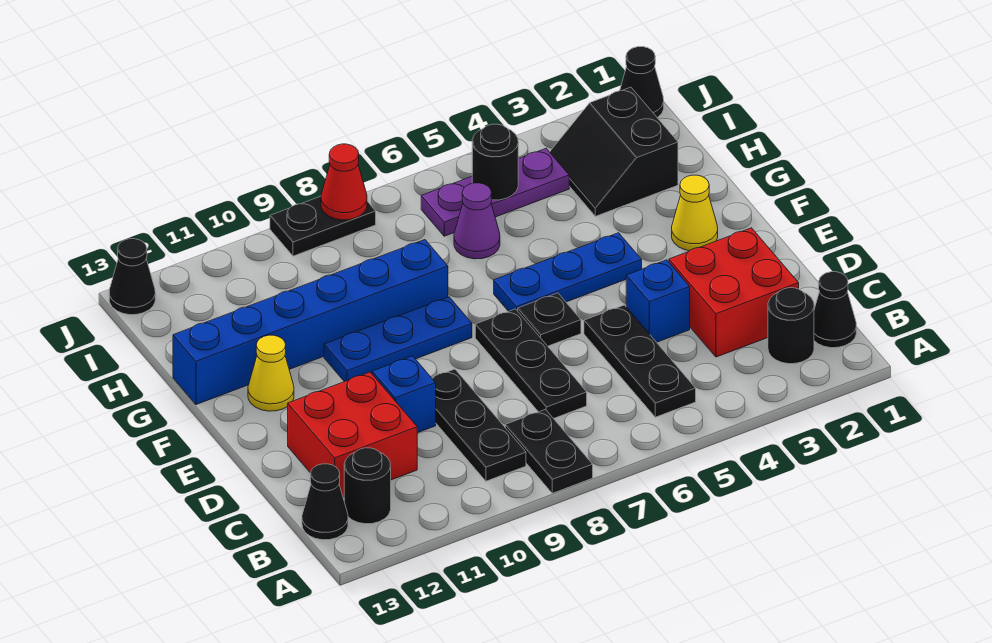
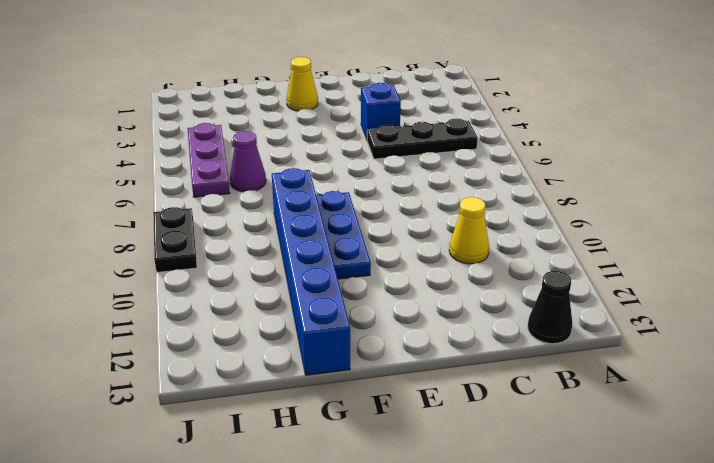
yellow 1x1 cone [449,197,489,264] -> yellow 1x1 cone moved to [248,335,294,411]
none -> black 1x2 plate [505,409,593,493]
none -> black 1x1 cone [814,272,856,348]
none -> black 1x1 round brick [768,288,814,364]

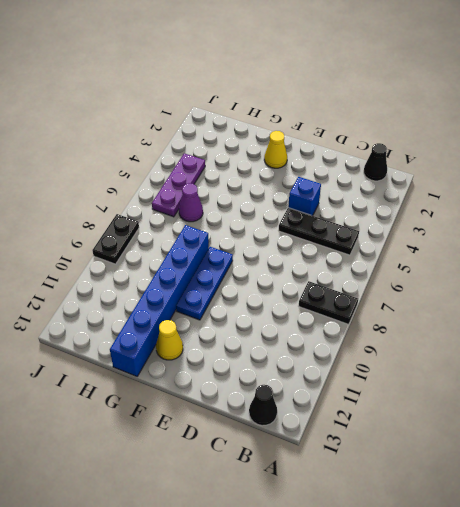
none -> black 1x1 round brick [768,288,814,364]
none -> black 1x3 plate [432,369,526,481]
none -> black 1x1 round brick [344,448,391,524]

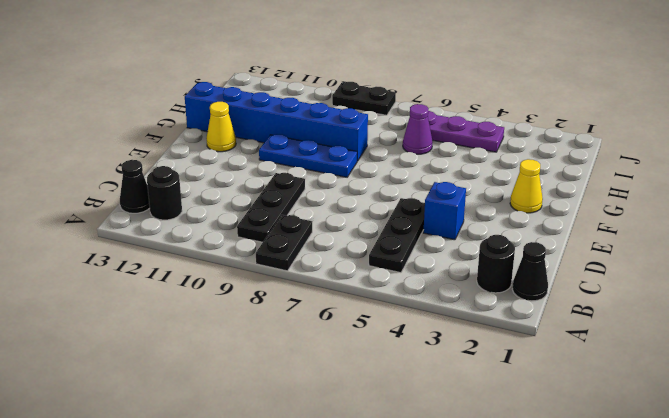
none -> red 2x2 brick [669,228,799,357]
none -> black 1x3 plate [475,309,587,418]
none -> red 2x2 brick [288,372,417,498]

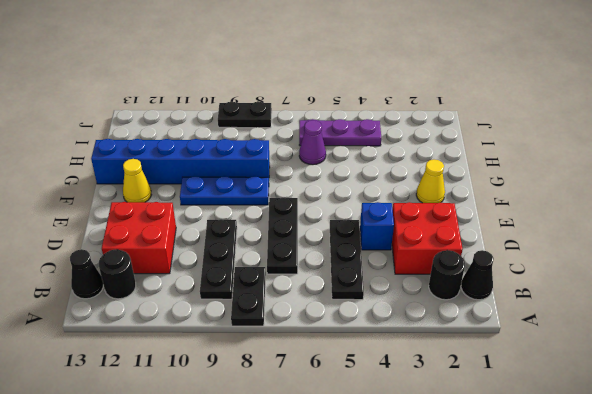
none -> blue 1x1 brick [372,356,436,433]
none -> black 1x1 plate [518,293,581,346]
none -> blue 1x3 plate [494,233,642,311]

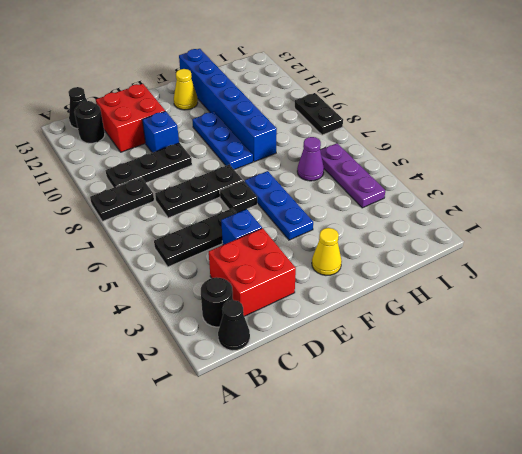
none -> black 2x2 slope [550,87,678,216]
none -> black 1x1 cone [620,47,664,118]
none -> black 1x1 cone [109,239,155,315]

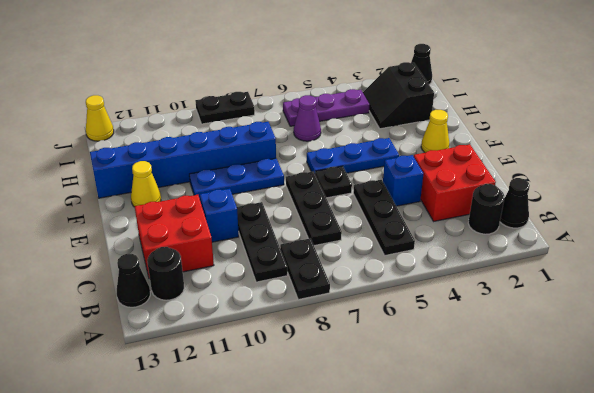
yellow 1x1 cone [86,95,114,141] -> black 1x1 cone [109,239,155,315]
none -> black 1x1 round brick [472,124,518,200]
none -> red 1x1 cone [321,144,367,220]

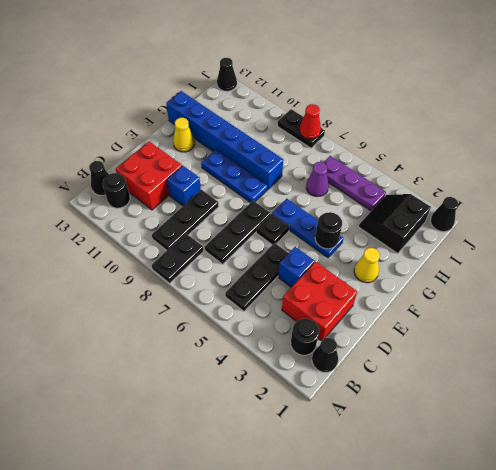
black 1x1 round brick [315,212,342,249] -> black 1x1 round brick moved to [472,124,518,200]

